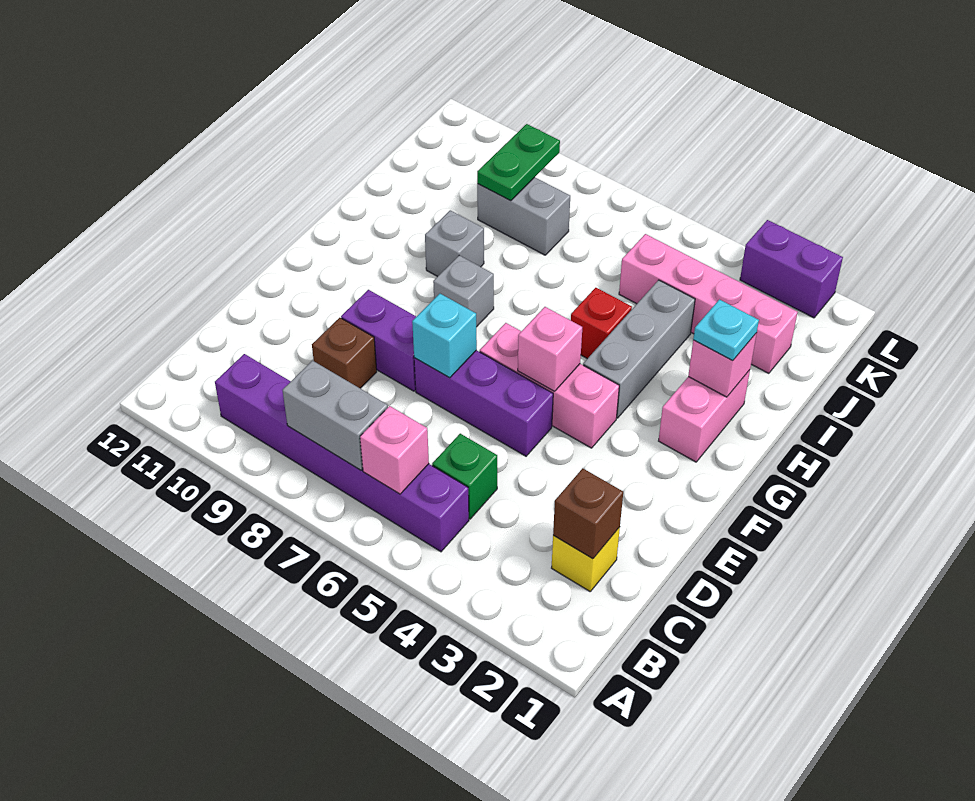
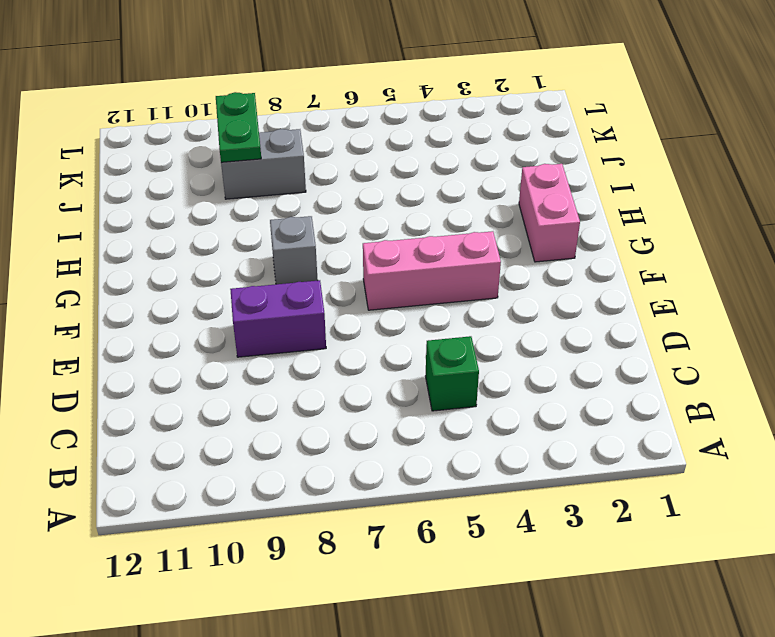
none -> purple 1x6 brick [215,354,469,552]
none -> yellow 1x1 brick [552,527,620,591]
none -> brown 1x1 brick [312,318,377,388]

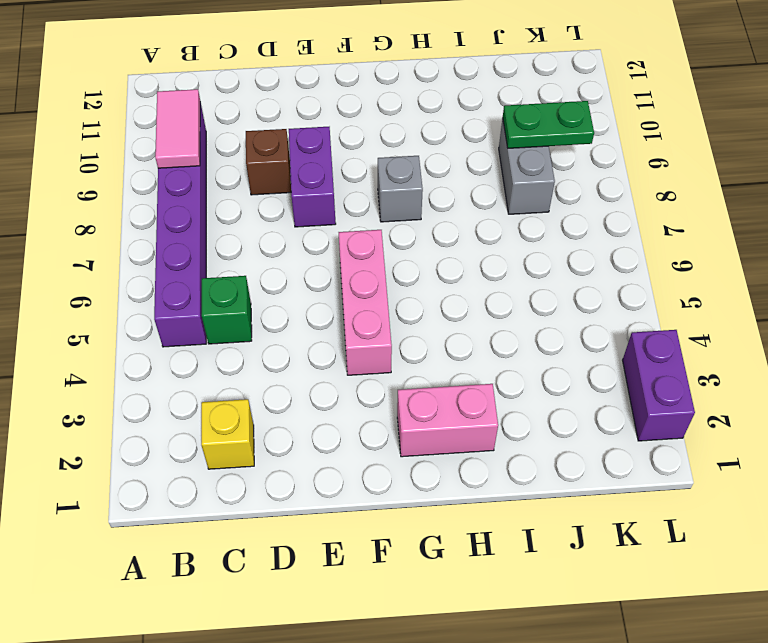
pink 1x2 tile [155,89,200,168] -> none
none -> purple 1x3 brick [414,350,553,456]
none -> grey 1x3 brick [583,280,695,418]
none -> red 1x1 brick [571,288,632,359]

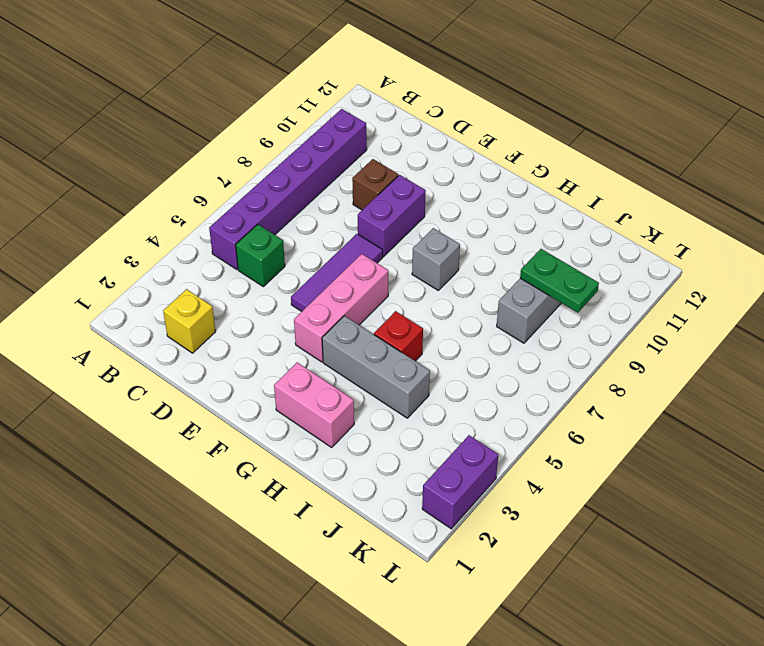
purple 1x3 tile [291,234,383,312] -> purple 1x3 brick [414,350,553,456]
none -> grey 1x1 brick [425,210,484,277]
none -> pink 1x4 brick [619,234,798,373]
none -> pink 1x1 brick [360,406,429,494]

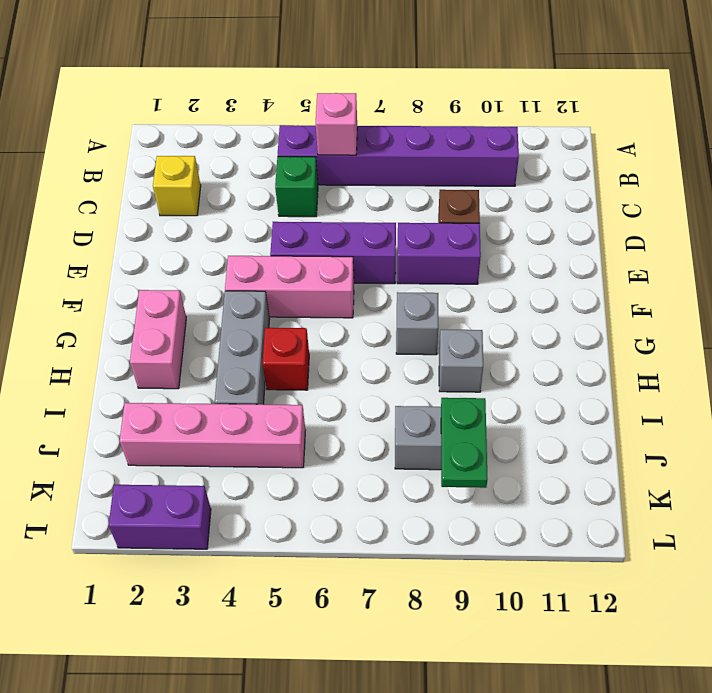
none -> grey 1x2 brick [283,361,388,470]
none -> brown 1x1 brick [553,468,623,559]
none -> cyan 1x1 brick [412,294,477,378]

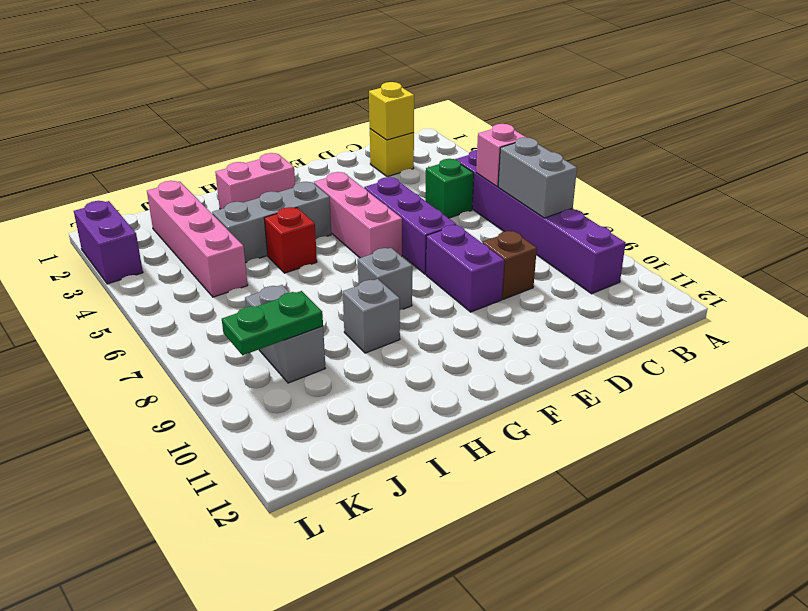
yellow 1x1 brick [369,82,414,140] -> brown 1x1 brick [553,468,623,559]
none -> cyan 1x1 brick [412,294,477,378]
none -> pink 1x1 brick [518,307,582,391]
none -> pink 1x1 brick [688,333,757,397]

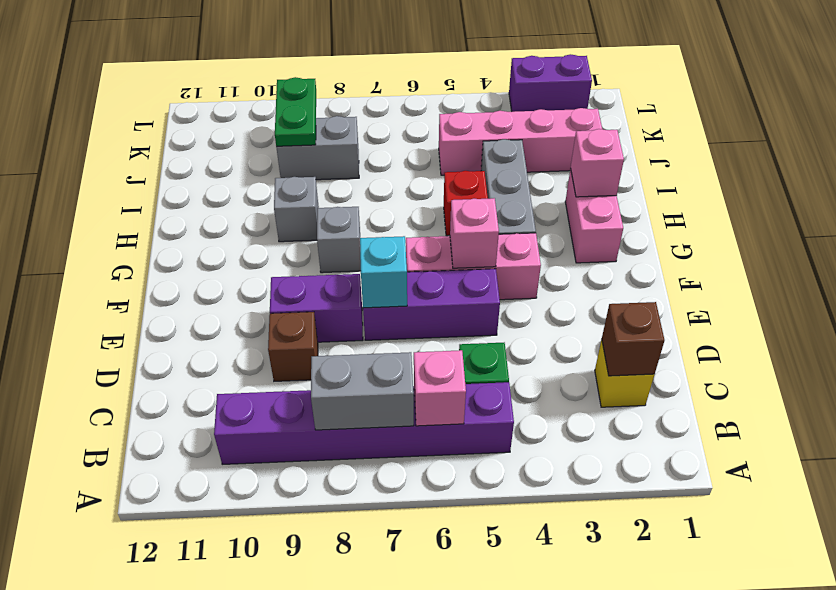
none -> cyan 1x1 plate [693,300,759,361]

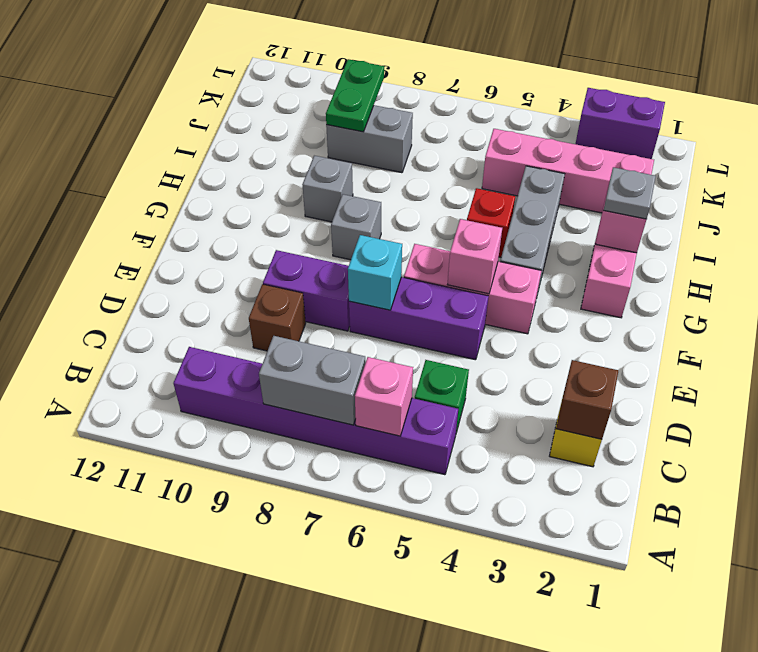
grey 1x1 plate [604,167,656,219] -> cyan 1x1 plate [693,300,759,361]

